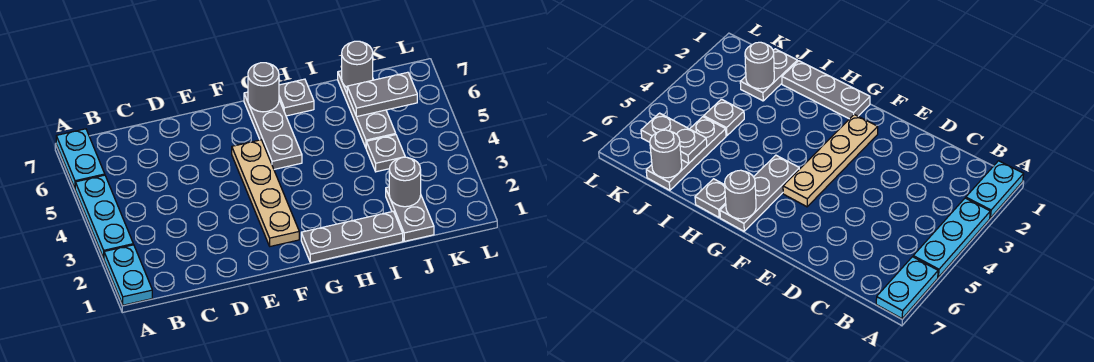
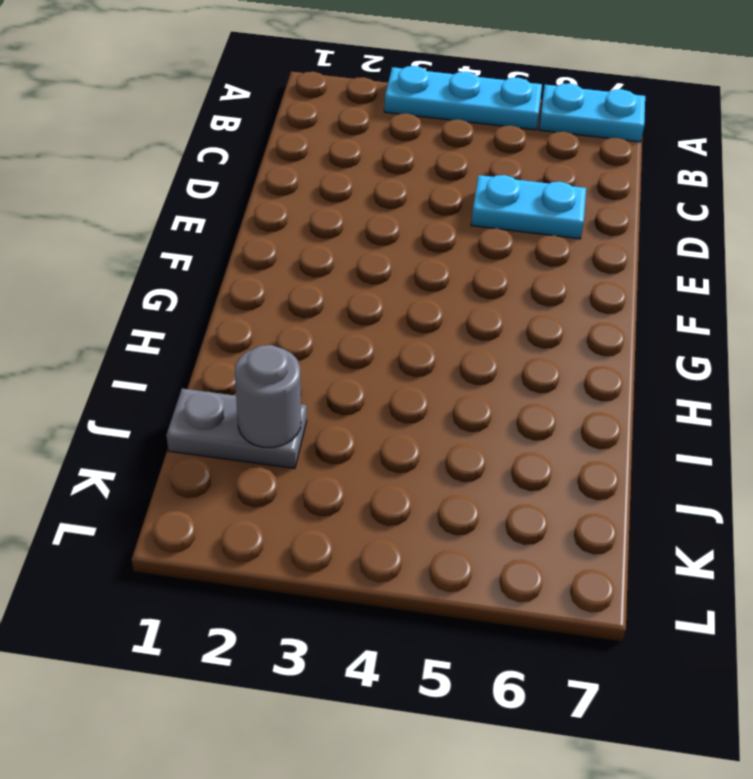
cyan 1x2 plate [471,175,586,239] -> cyan 1x2 plate moved to [104,245,152,305]
none -> tan 1x4 plate [232,140,299,246]
none -> grey 1x3 plate [301,212,403,263]
none -> grey 1x3 plate [244,92,302,169]

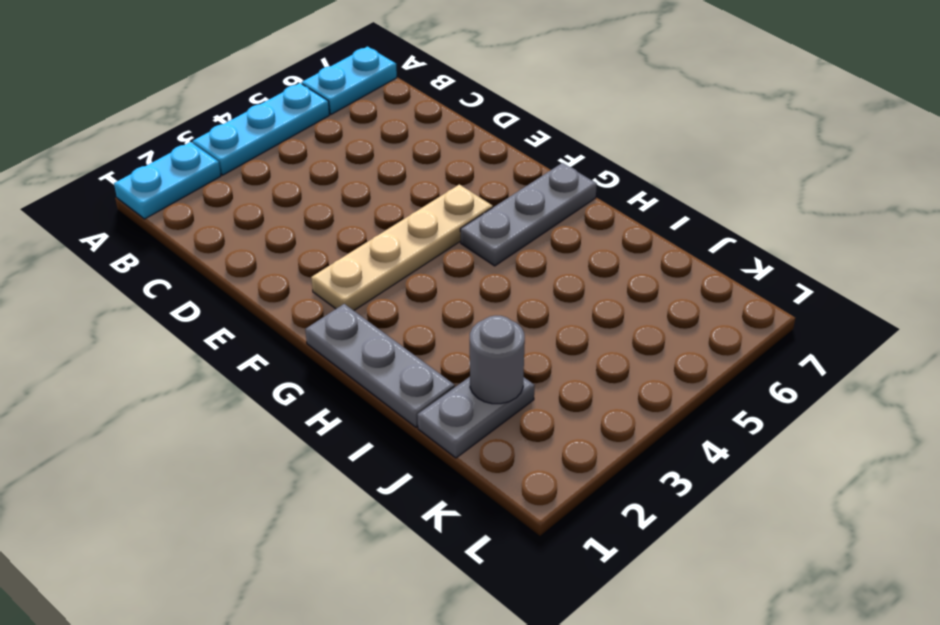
none -> grey 1x1 plate [279,79,314,116]
none -> grey 1x1 plate [366,135,405,172]
none -> grey 1x3 plate [338,71,396,148]

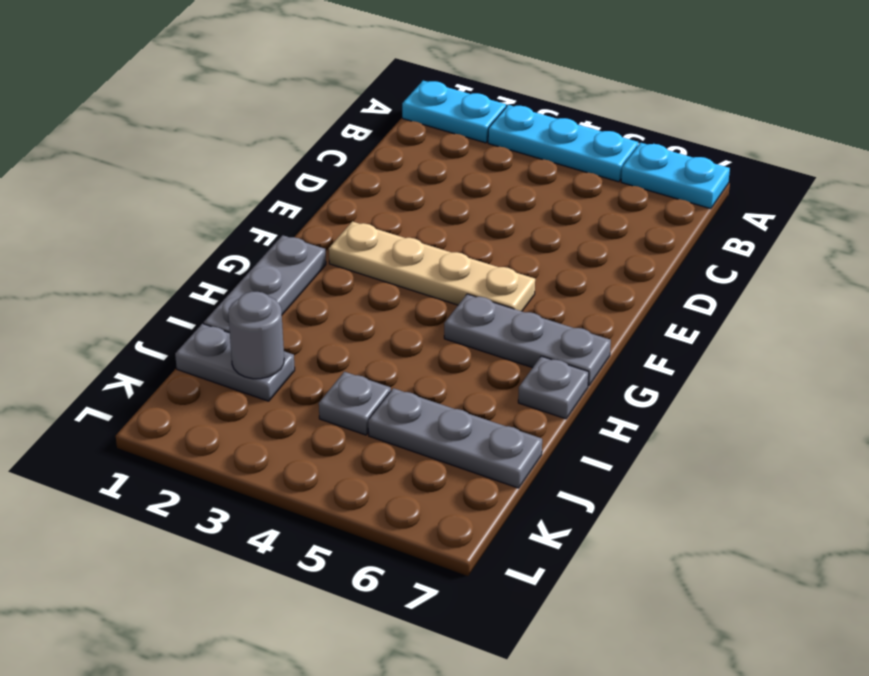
none -> grey 1x1 round brick [248,63,279,112]
none -> grey 1x2 plate [347,72,417,117]
none -> grey 1x1 round brick [342,41,373,87]

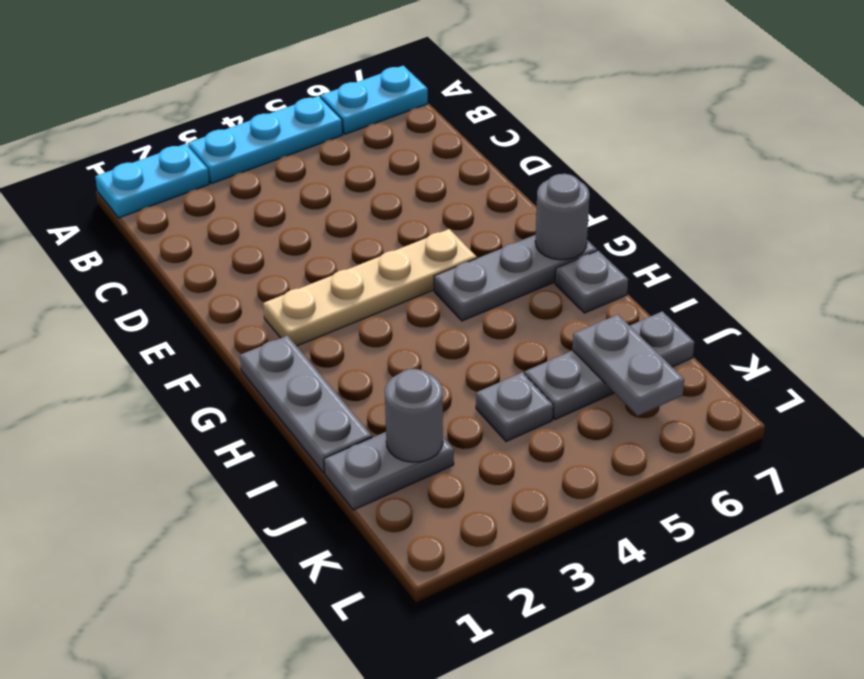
none -> grey 1x1 round brick [342,41,373,87]

